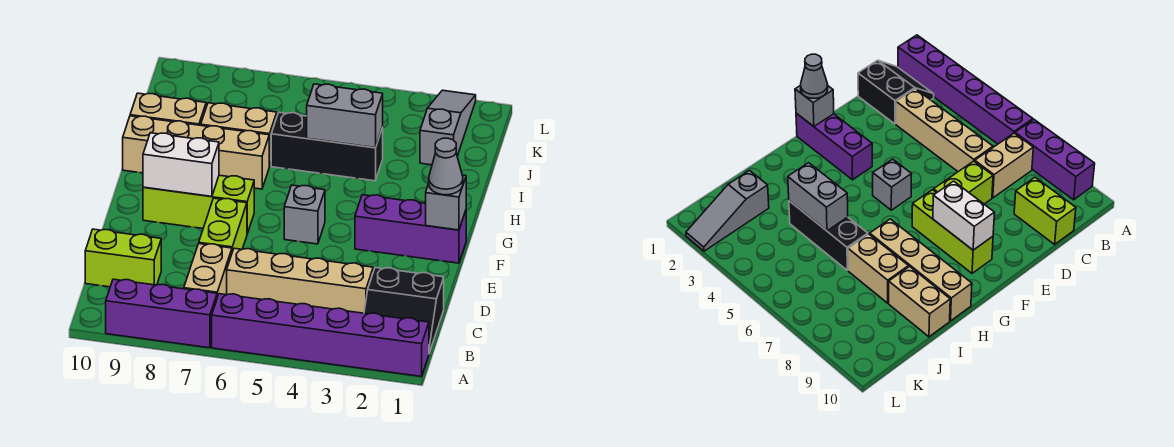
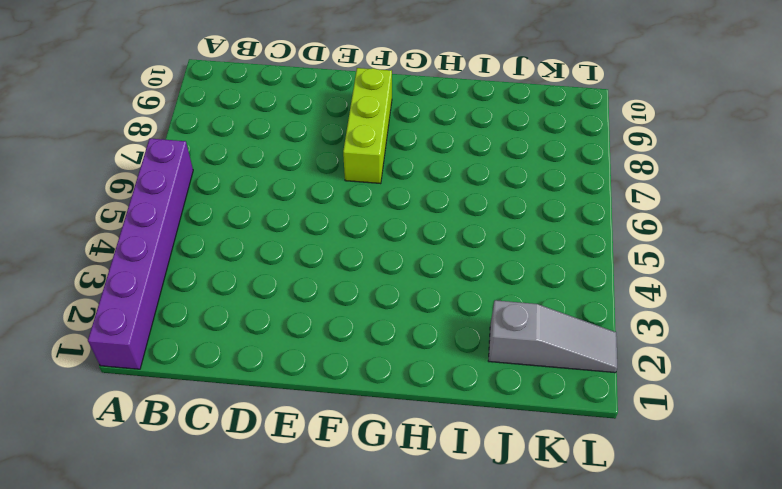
none -> purple 1x3 brick [106,279,217,348]
none -> black 2x2 slope [364,268,444,353]
none -> tan 1x2 brick [184,244,232,297]

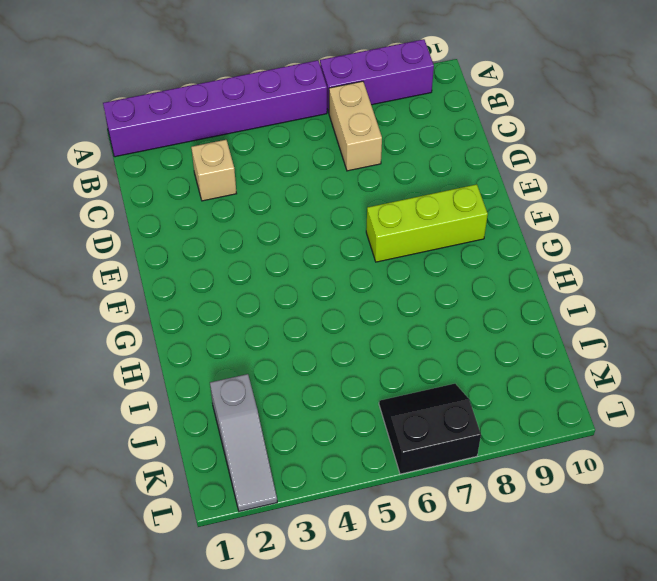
tan 1x1 brick [191,140,237,201] -> tan 1x4 brick [227,248,373,313]
black 2x2 slope [379,384,481,474] -> black 2x2 slope moved to [364,268,444,353]
none -> lime 1x2 brick [85,229,161,287]
none -> lime 1x2 brick [199,198,247,252]
none -> purple 1x3 brick [355,195,466,263]

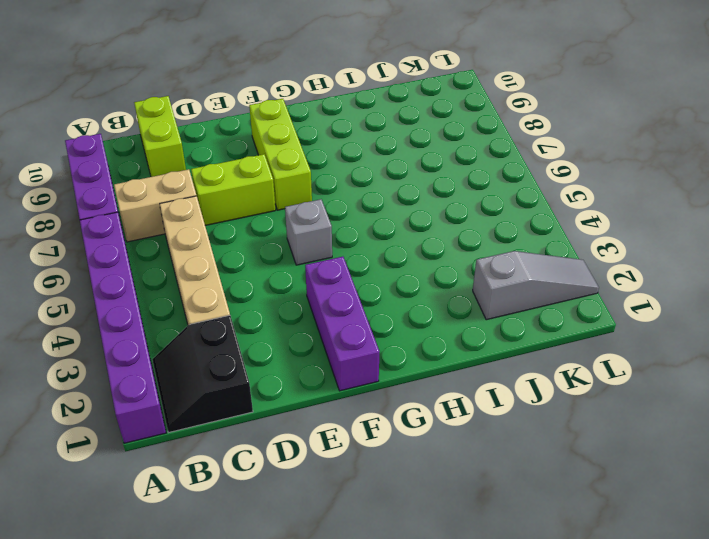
none -> tan 1x4 brick [123,116,269,189]
none -> black 1x3 brick [271,112,383,181]
none -> tan 1x2 brick [201,103,277,166]

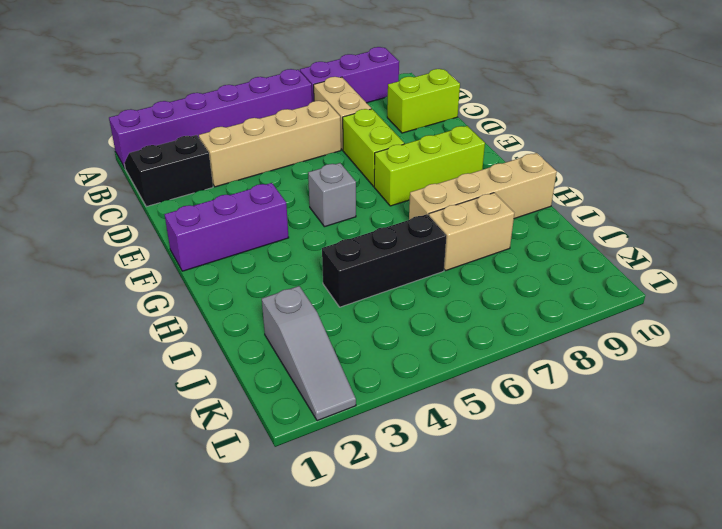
none -> tan 1x2 brick [130,93,206,125]
none -> grey 1x1 brick [426,175,466,230]
none -> white 1x2 brick [143,133,219,197]

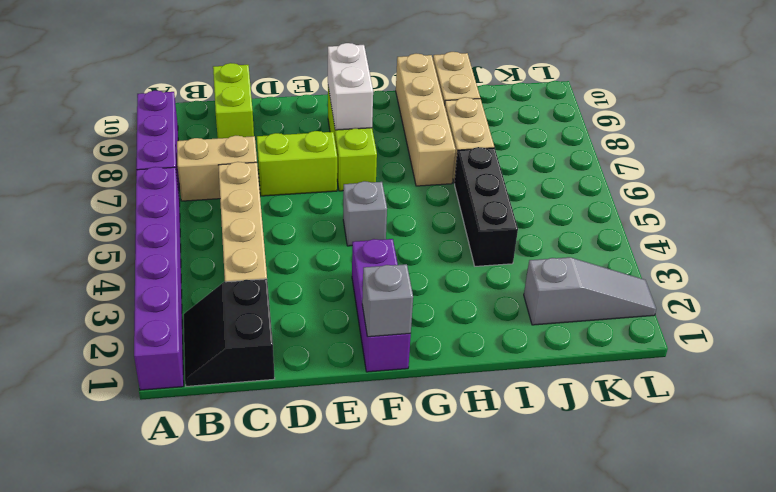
none -> grey 1x2 brick [307,84,383,148]
none -> grey 1x1 cone [429,138,463,195]

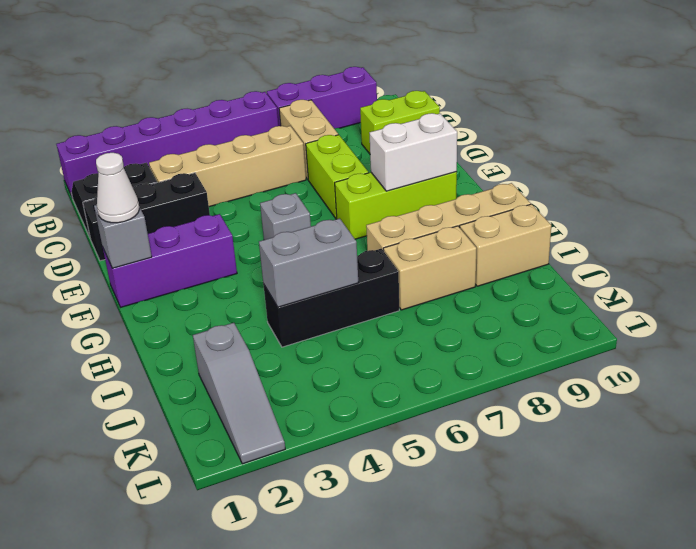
black 1x3 brick [83,173,210,261] -> none
white 1x1 cone [96,153,140,223] -> grey 1x1 cone [429,138,463,195]

